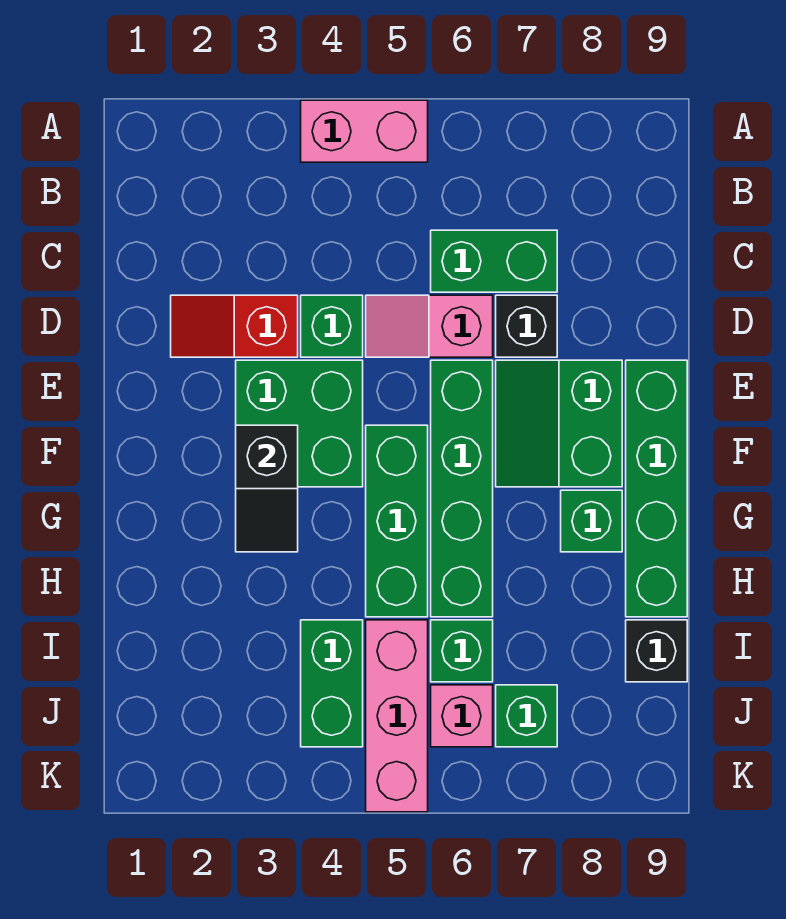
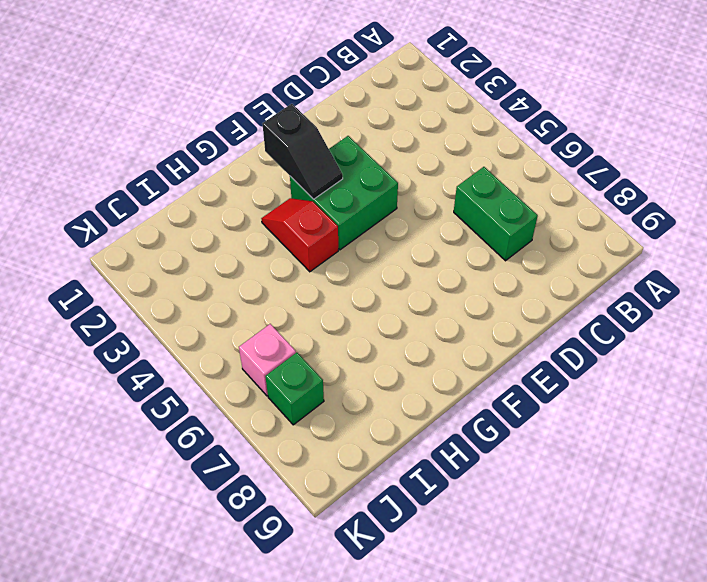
black 1x2 slope [262,104,343,199] -> black 1x2 slope turned to [236,425,298,552]
red 1x2 slope [261,198,338,272] -> red 1x2 slope moved to [171,295,298,357]
none -> pink 1x2 brick [301,100,428,162]
none -> green 1x1 brick [301,295,363,357]
none -> pink 1x2 slope [366,295,493,357]

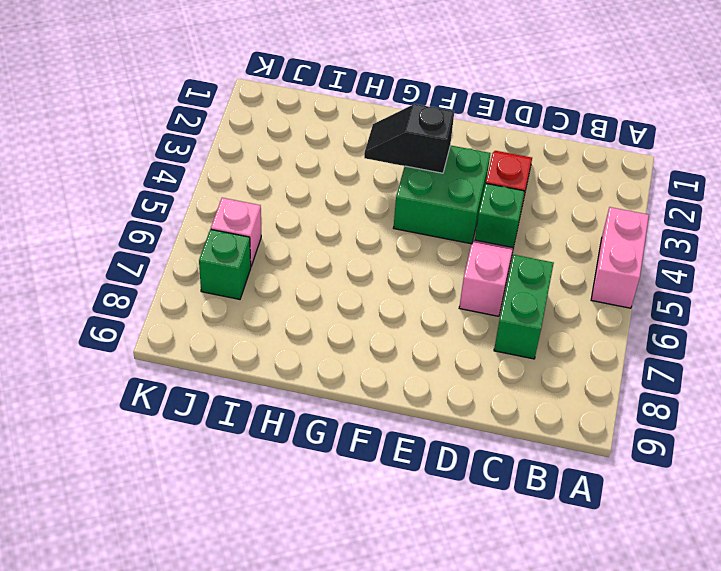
none -> black 1x1 brick [496,295,557,357]
none -> green 1x4 brick [431,360,493,617]
none -> green 2x2 slope [496,360,622,487]

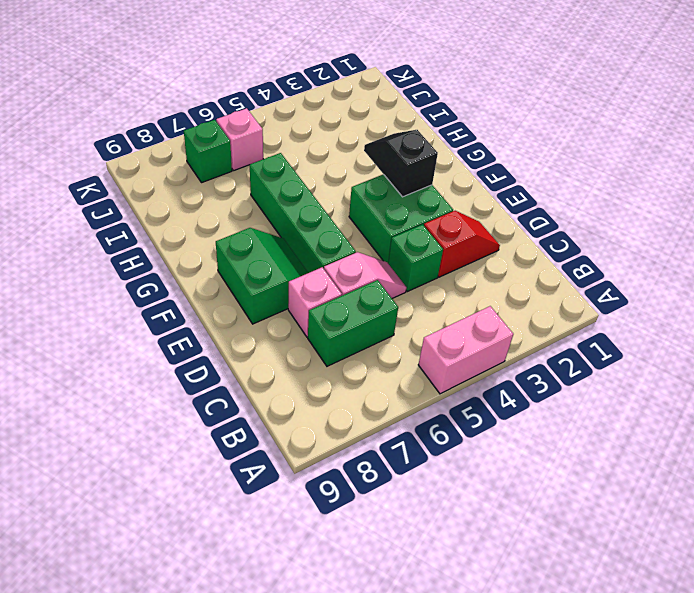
pink 1x1 brick [288,267,342,337] -> black 1x1 brick [496,295,557,357]
none -> green 1x4 brick [626,360,687,617]
none -> green 1x3 brick [366,425,428,617]
none -> green 1x1 brick [561,490,622,552]

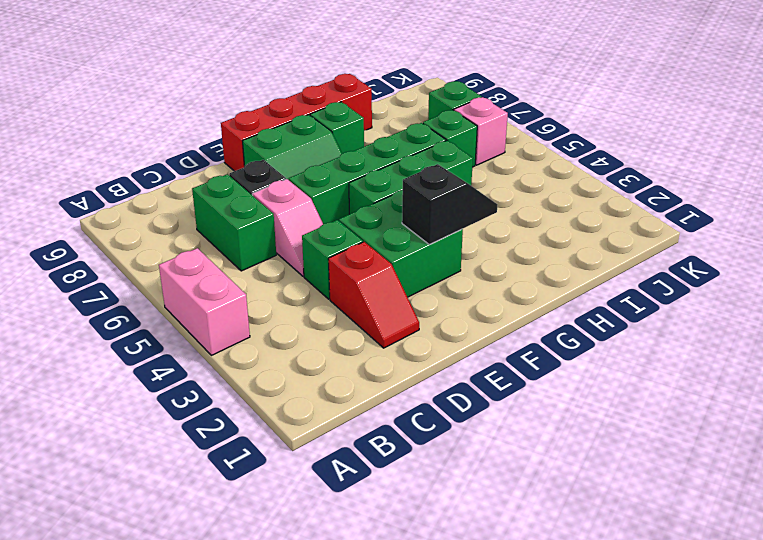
red 1x4 brick [221,74,372,171] -> green 1x4 brick [626,360,687,617]
none -> green 1x2 brick [301,620,363,747]
none -> pink 1x3 brick [366,620,428,812]
none -> black 1x1 brick [626,620,687,682]

